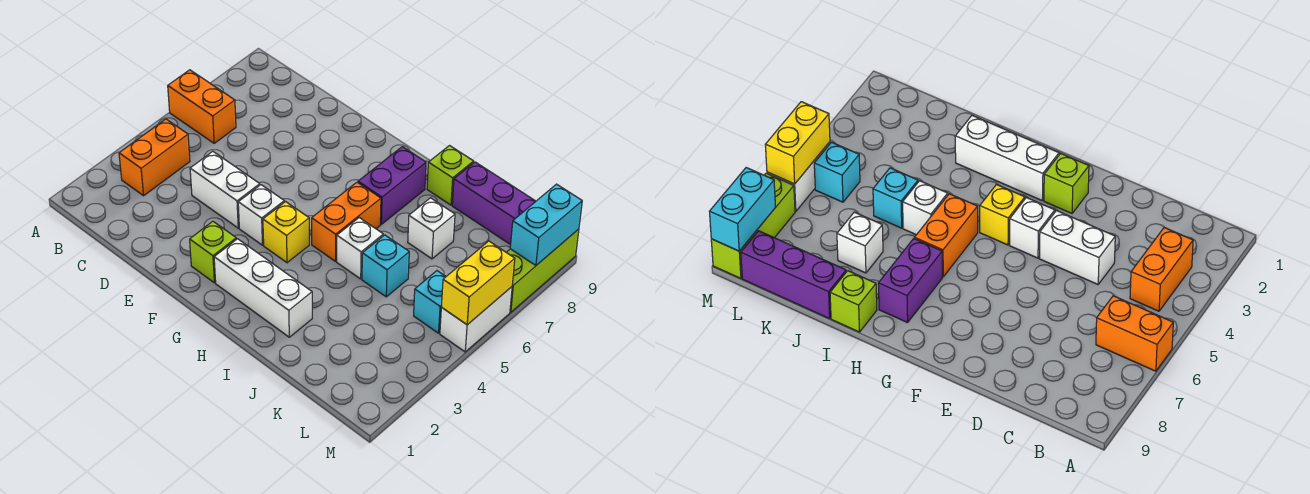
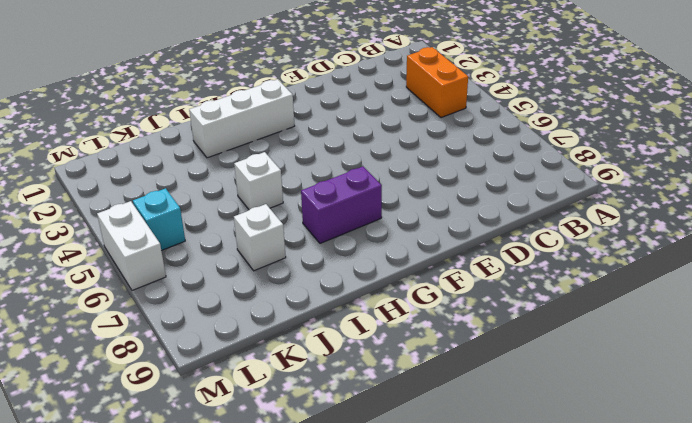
purple 1x2 brick [301,167,382,243] -> purple 1x2 brick turned to [358,147,426,224]
none -> orange 1x2 brick [168,70,236,143]
none -> white 1x2 brick [190,151,260,228]
none -> lime 1x1 brick [190,221,236,283]

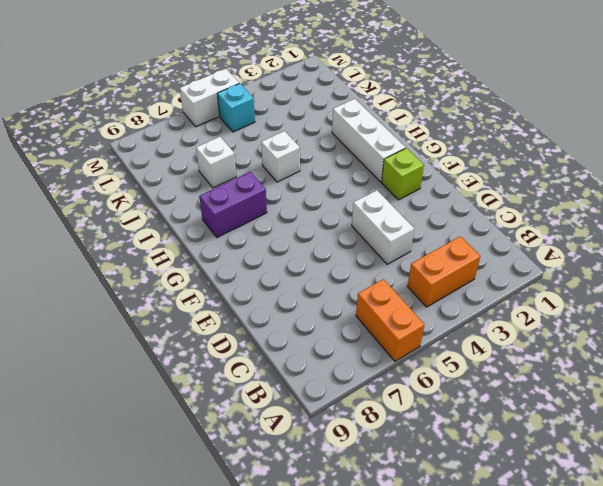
none -> white 1x1 brick [238,185,284,245]
none -> yellow 1x1 brick [263,202,309,263]
none -> orange 1x2 brick [312,182,381,261]

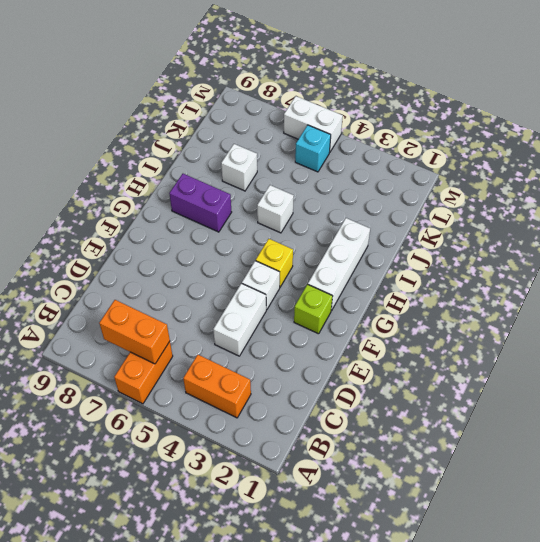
orange 1x2 brick [99,300,170,364] -> orange 1x2 brick moved to [312,182,381,261]
none -> lime 1x1 brick [427,146,474,205]
none -> cyan 1x1 brick [362,235,409,297]
none -> purple 1x3 brick [452,162,536,245]

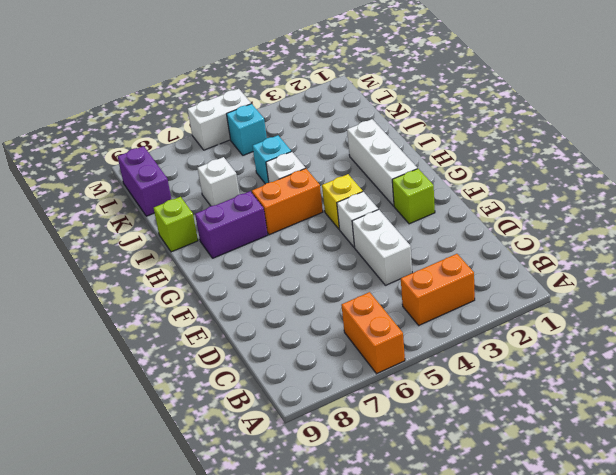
purple 1x2 brick [118,146,171,216] -> purple 1x3 brick [452,162,536,245]
none -> lime 1x3 brick [506,229,579,312]
none -> yellow 1x2 brick [441,241,515,325]
none -> cyan 1x2 brick [510,184,582,265]

